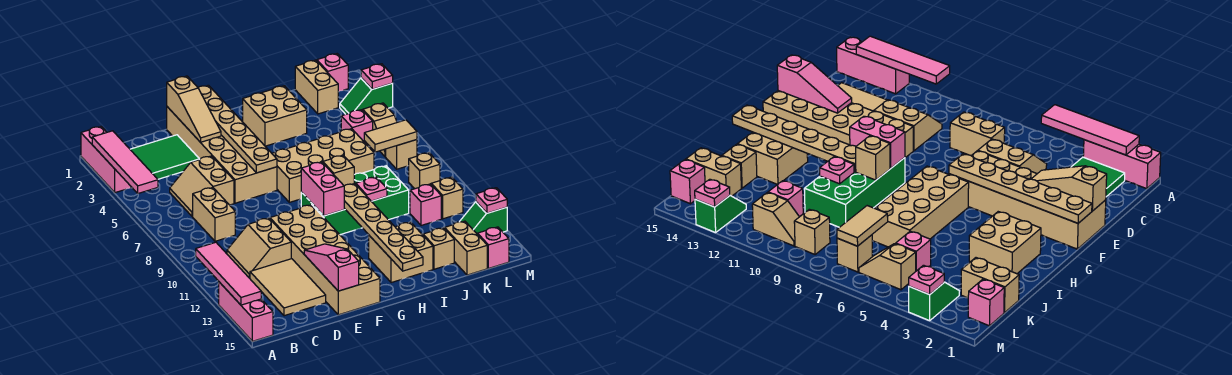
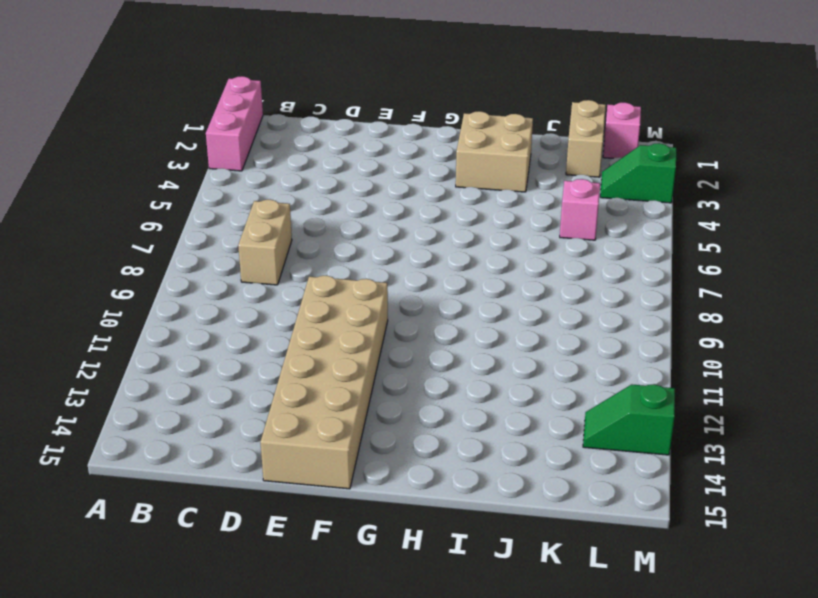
none -> pink 1x3 brick [219,282,273,341]
none -> green 2x3 tile [130,135,200,179]
none -> tan 2x2 slope [170,156,234,217]
none -> tan 2x2 slope [227,218,291,278]

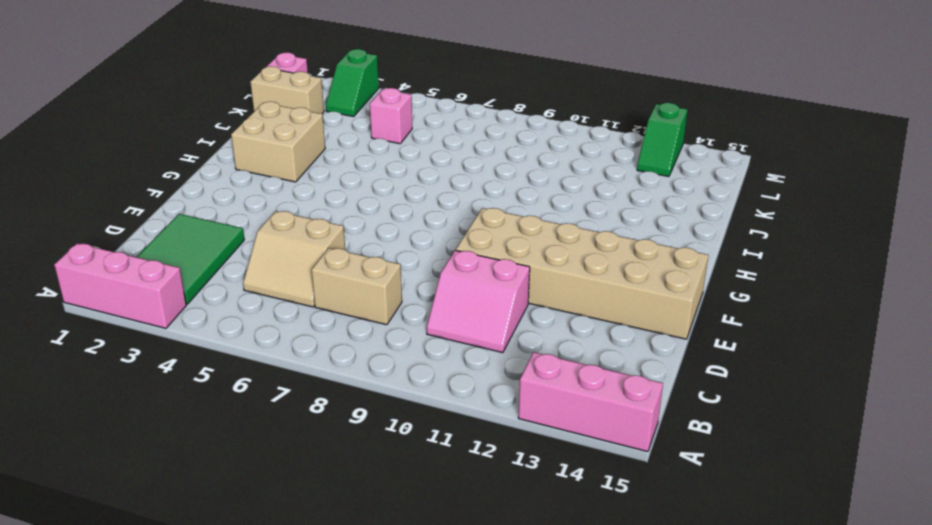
pink 2x2 slope [427,250,530,353] -> tan 2x2 slope [227,218,291,278]
none -> tan 2x3 tile [250,259,326,316]
none -> tan 2x6 brick [167,107,277,203]
none -> tan 2x4 brick [272,129,374,202]
none -> green 2x4 brick [301,166,409,235]

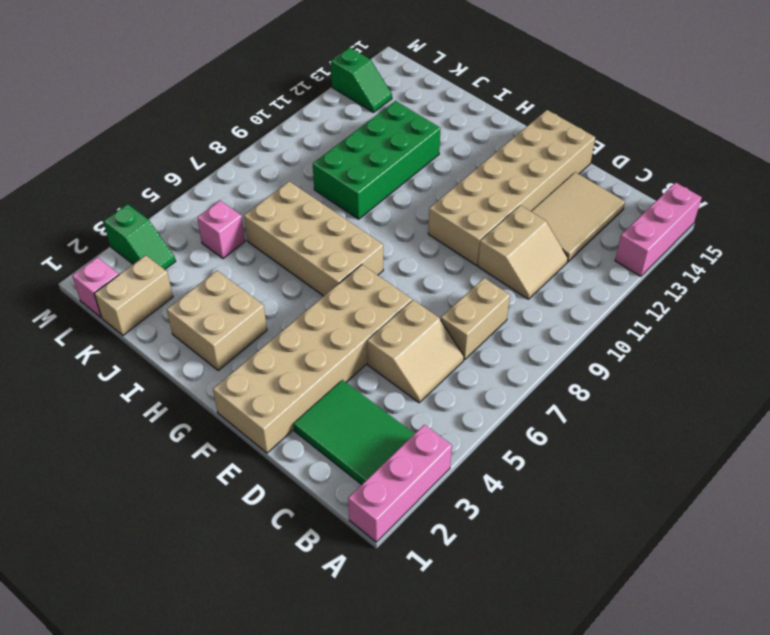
green 2x4 brick [313,101,441,219] -> green 2x4 brick turned to [301,166,409,235]
none -> tan 2x2 brick [369,222,433,283]
none -> tan 1x1 brick [423,228,454,269]
none -> pink 1x1 brick [410,184,441,225]
none -> tan 1x2 brick [445,221,487,275]

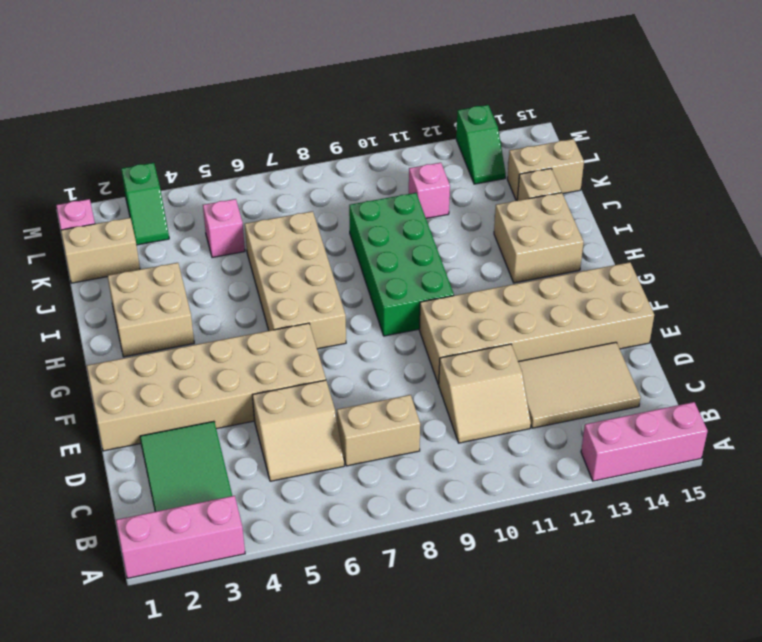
none -> tan 1x2 slope [363,103,397,157]
none -> tan 1x1 brick [386,140,417,169]
none -> tan 1x1 brick [409,153,440,189]
none -> tan 1x2 slope [431,177,463,219]

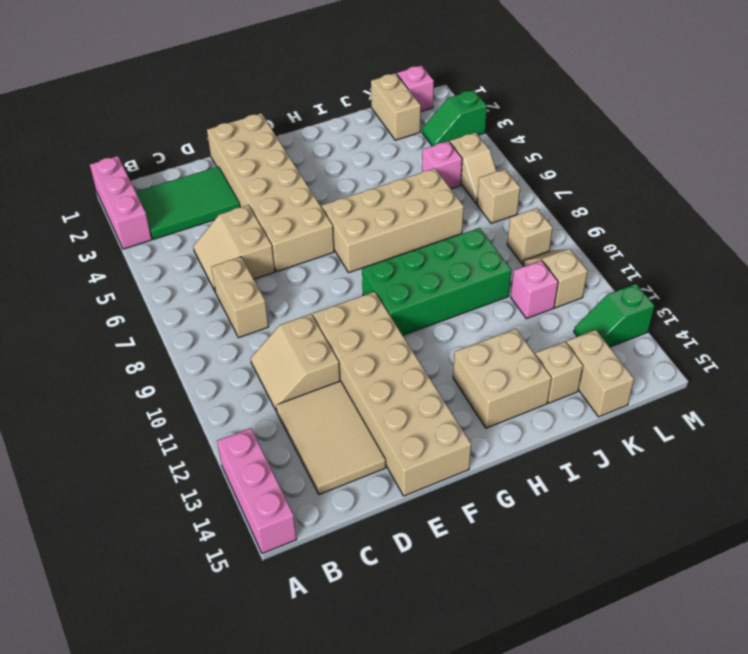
none -> tan 2x2 brick [243,86,307,146]
none -> pink 1x1 brick [477,227,509,268]
none -> pink 1x4 tile [92,131,158,194]
none -> pink 1x4 tile [196,242,261,305]

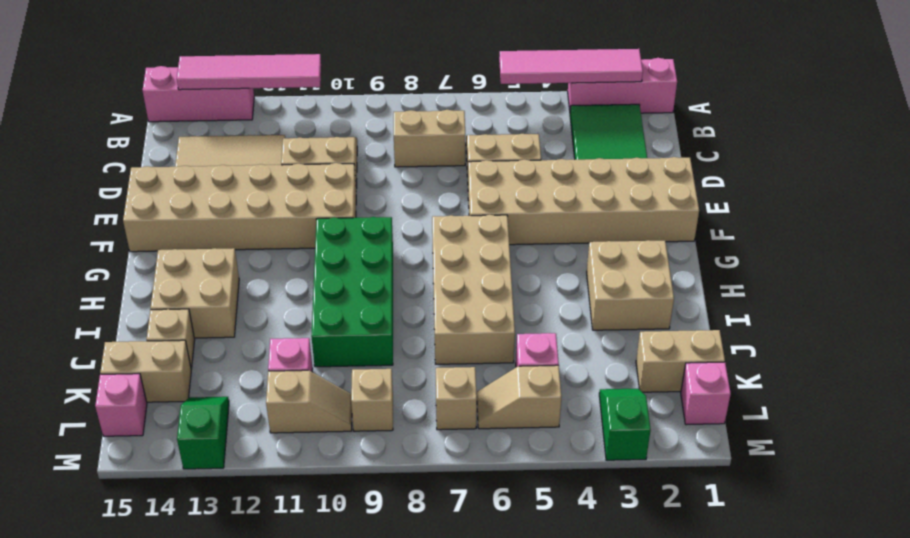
none -> tan 1x3 slope [167,76,221,142]
none -> pink 1x3 slope [304,244,359,291]
none -> tan 1x6 plate [198,85,277,173]
none -> pink 1x2 brick [301,162,344,216]

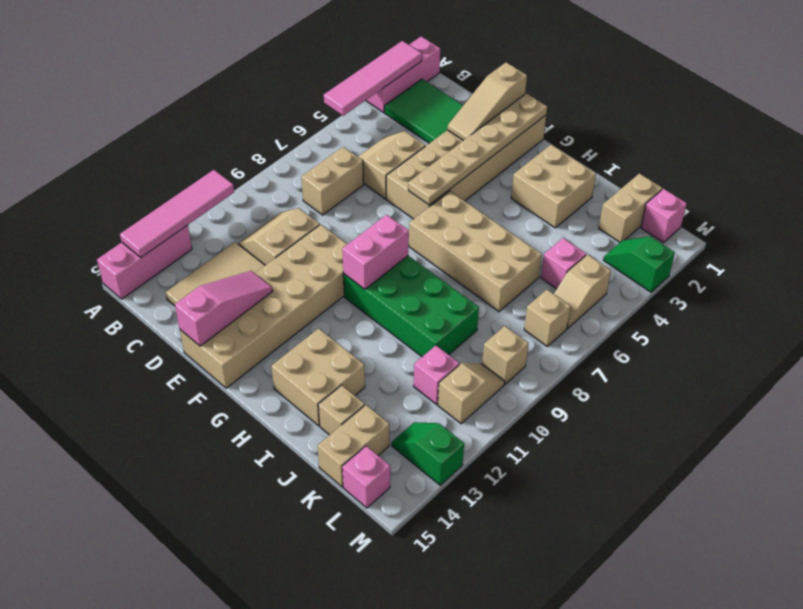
none -> tan 1x1 brick [323,155,354,186]
none -> tan 1x6 plate [344,184,423,271]
none -> pink 1x1 plate [356,177,387,201]
none -> tan 1x2 tile [364,120,417,152]

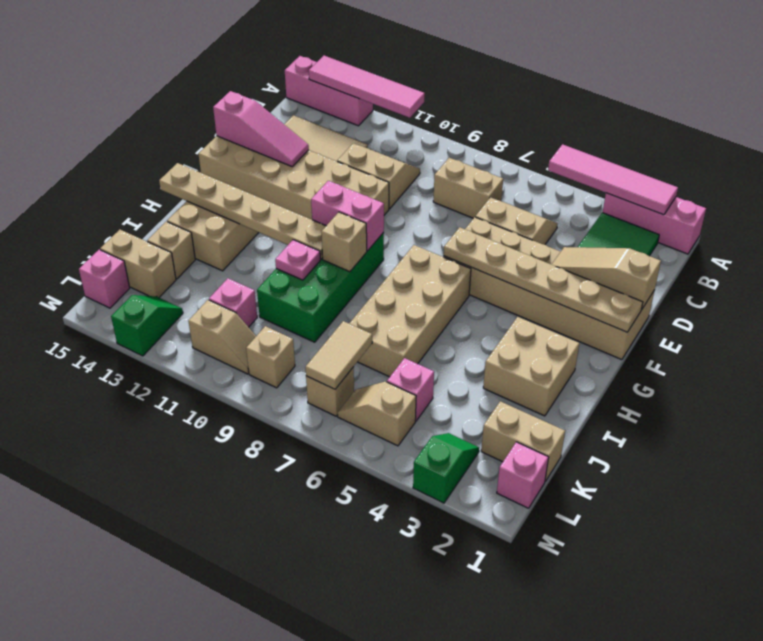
none -> pink 1x1 plate [361,64,393,89]
none -> pink 1x1 plate [476,188,507,213]

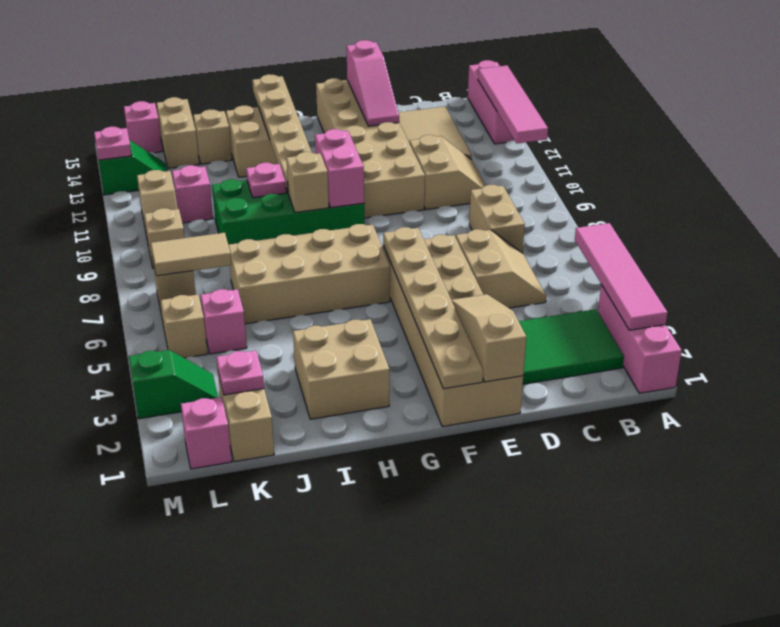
pink 1x1 plate [217,350,264,395] -> pink 1x1 plate moved to [361,64,393,89]

